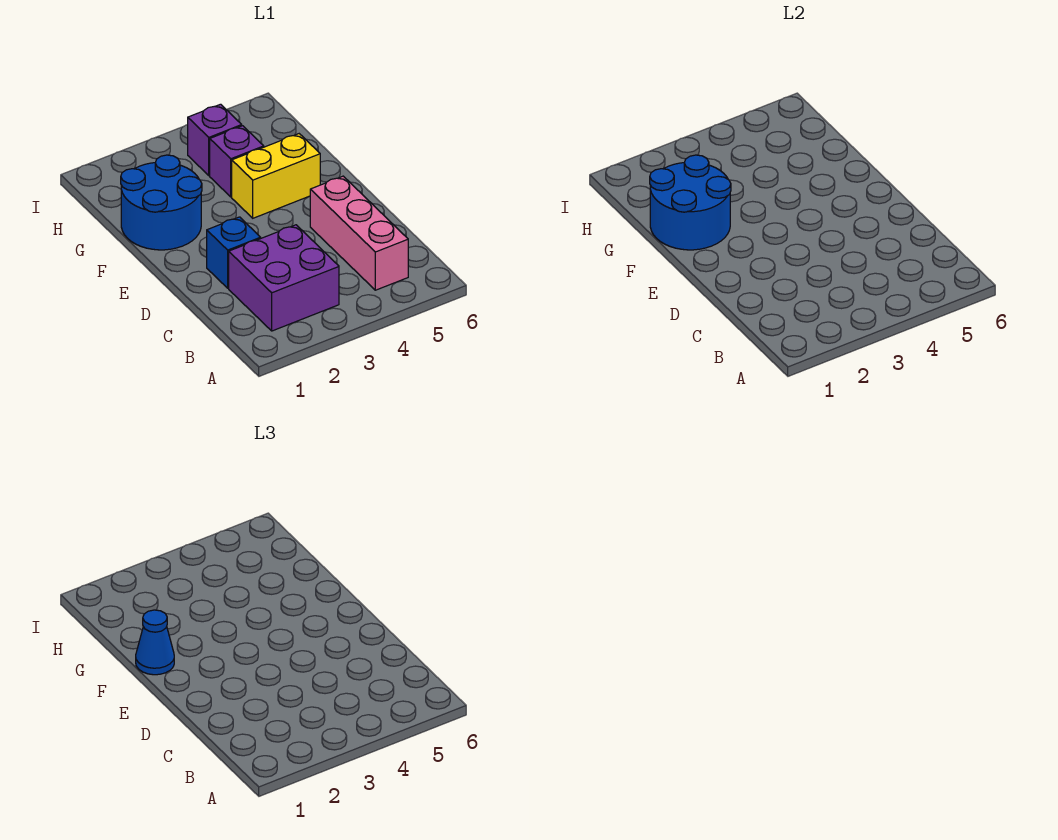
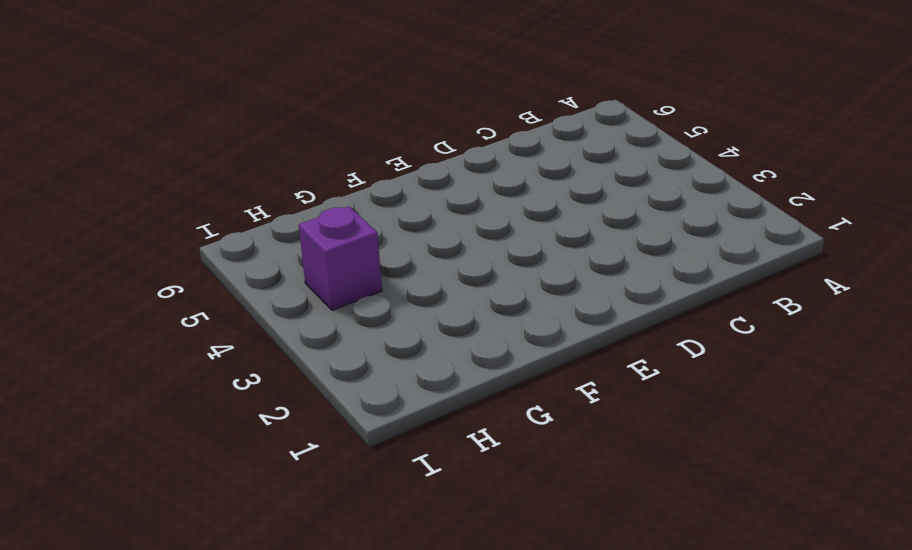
none -> purple 2x2 brick [229,225,339,331]
none -> pink 1x3 brick [310,176,408,290]

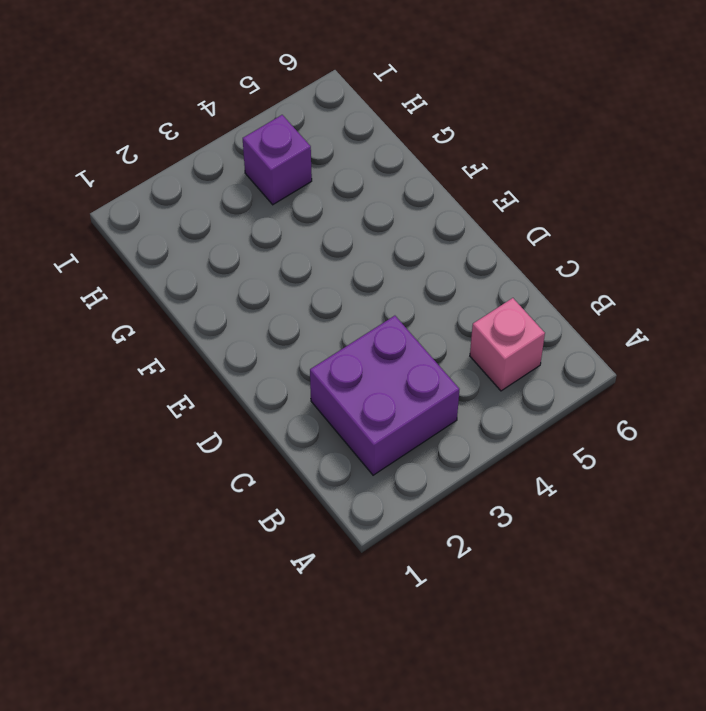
pink 1x1 brick [470,298,545,391] -> pink 1x3 brick [310,176,408,290]
none -> blue 1x1 brick [207,217,261,288]
none -> blue 2x2 round brick [121,155,202,250]

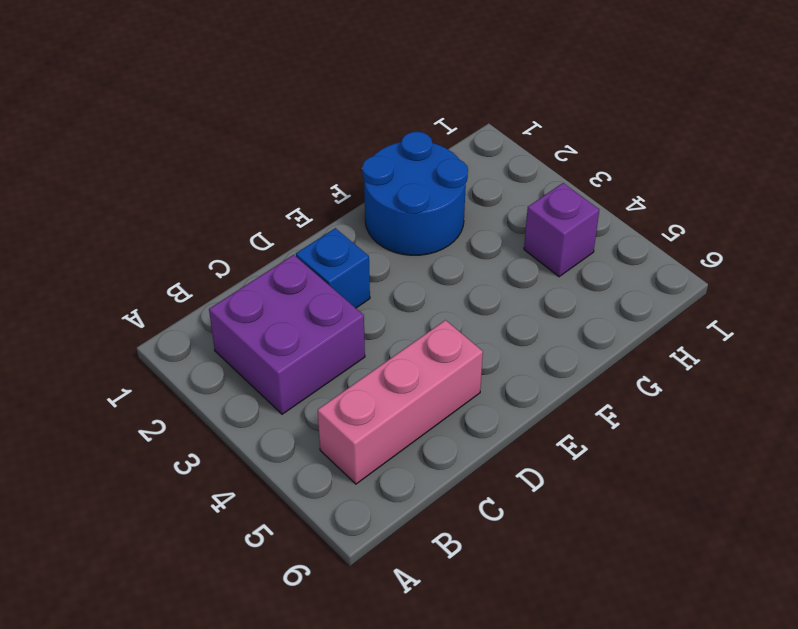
none -> yellow 1x2 brick [232,134,320,218]
none -> purple 1x1 brick [210,126,264,197]

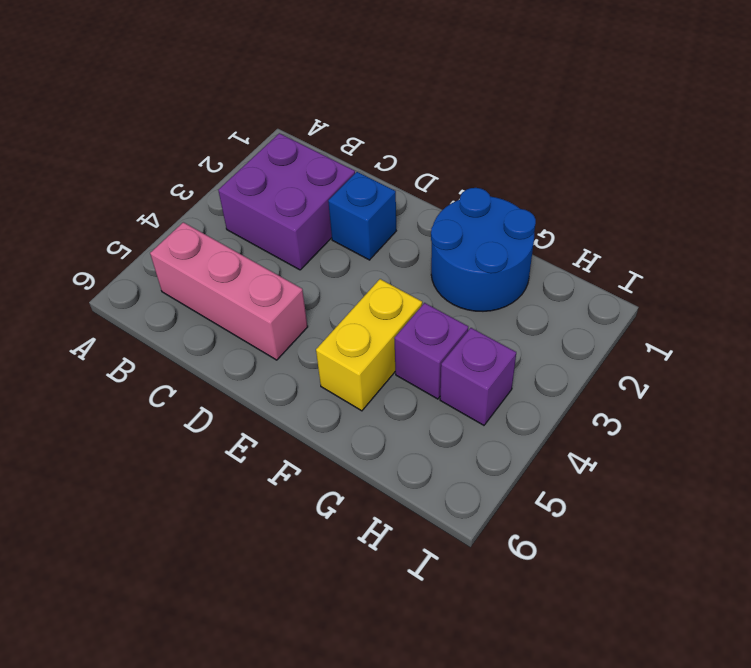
none -> blue 2x2 round brick [650,155,731,250]
none -> blue 1x1 cone [136,610,174,675]

